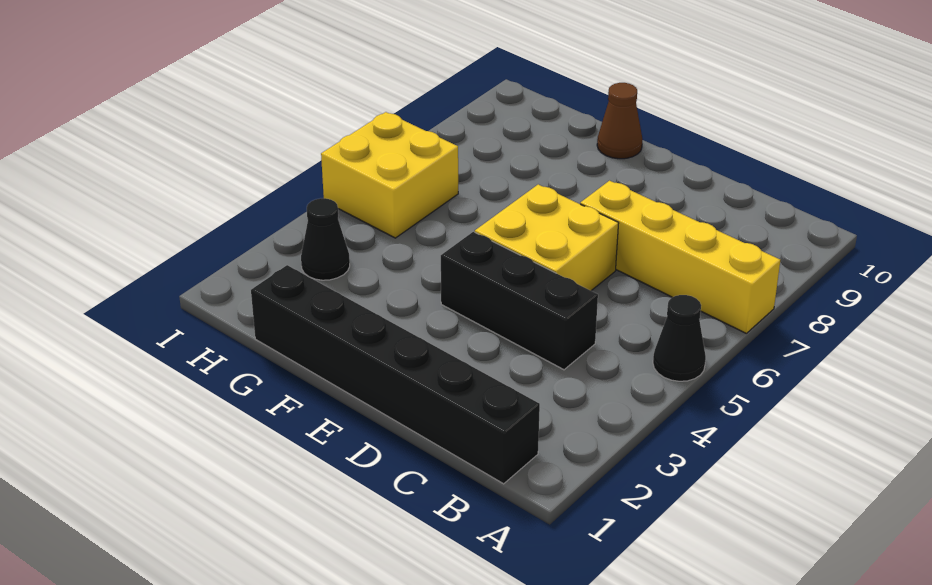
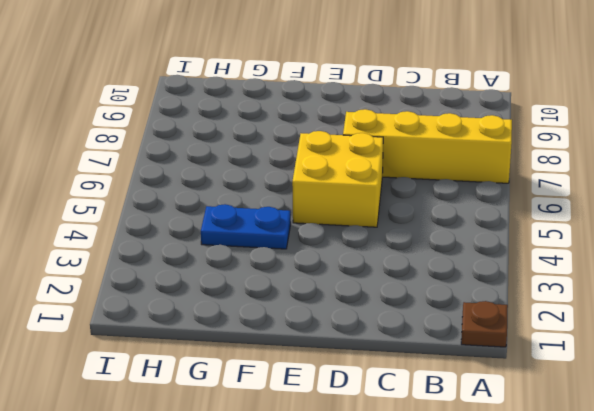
brown 1x1 plate [461,301,508,347] -> none
blue 1x2 plate [201,204,291,249] -> none
none -> black 1x1 cone [653,295,706,381]
none -> black 1x6 brick [251,265,540,484]

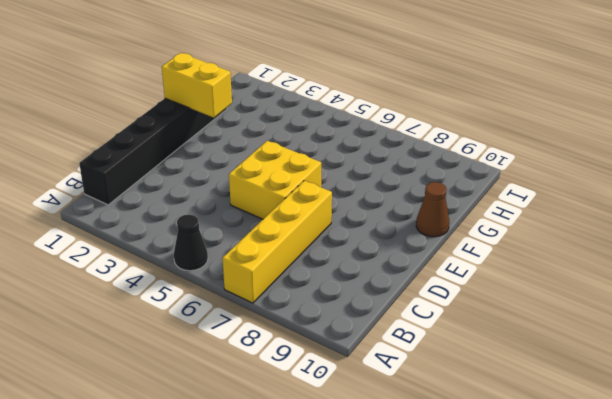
yellow 1x2 brick [162,53,232,118] -> none
none -> black 1x3 brick [441,232,598,370]
none -> black 1x1 cone [301,198,350,280]

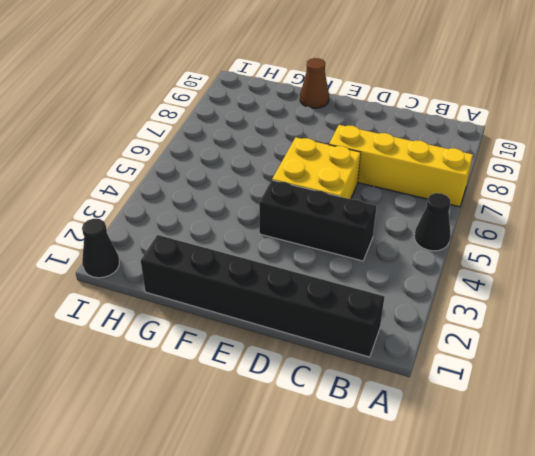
black 1x1 cone [82,219,119,278] -> black 1x1 cone moved to [301,198,350,280]
none -> yellow 2x2 brick [321,112,458,238]

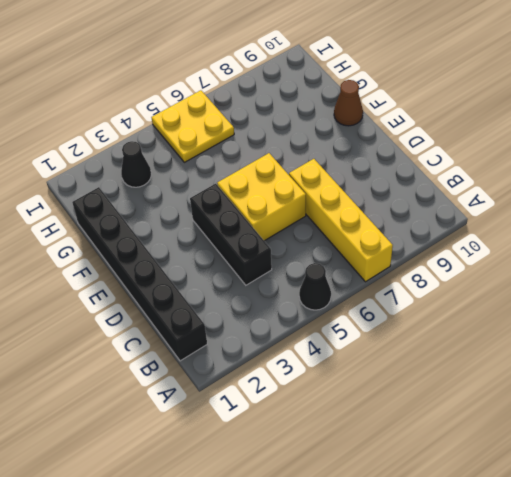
yellow 2x2 plate [152,90,234,162] -> yellow 2x2 brick [321,112,458,238]

